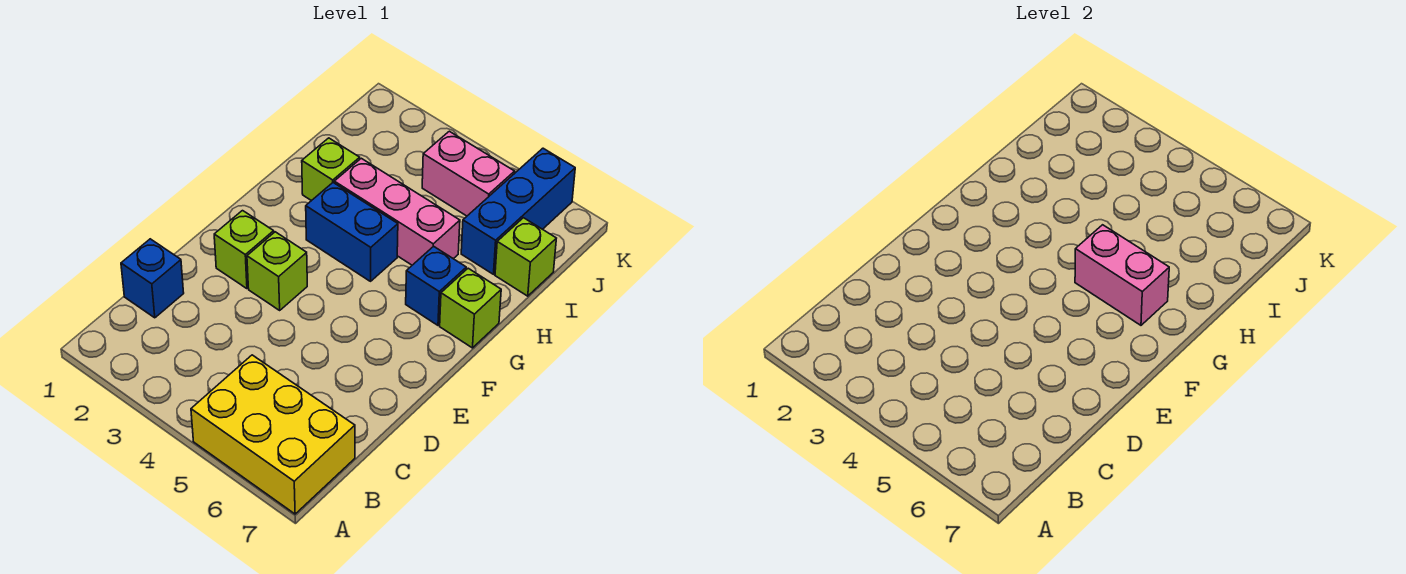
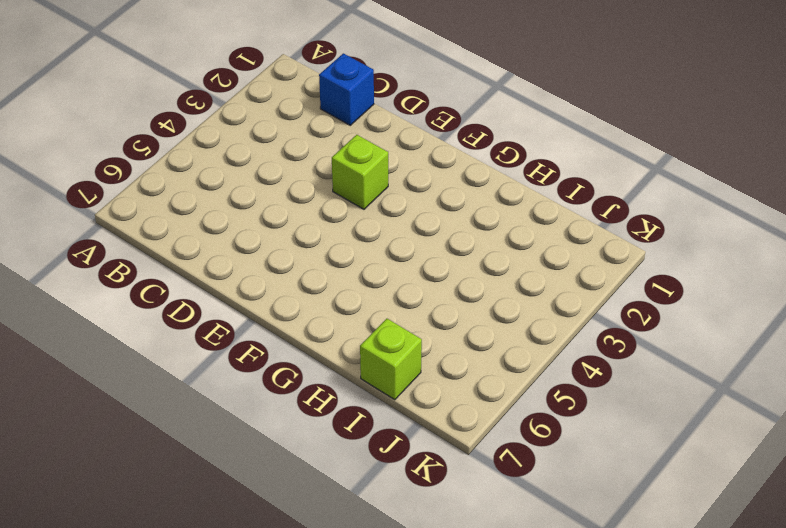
none -> yellow 2x3 brick [191,355,355,514]
none -> lime 1x1 brick [214,211,274,289]
none -> blue 1x2 brick [306,183,398,281]

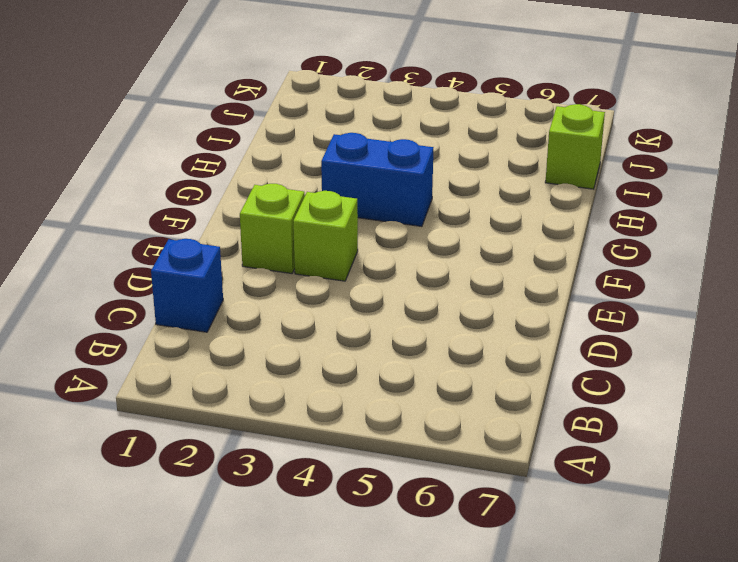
none -> yellow 2x3 brick [191,355,355,514]
none -> blue 1x1 brick [406,246,466,325]
none -> lime 1x1 brick [440,268,501,348]

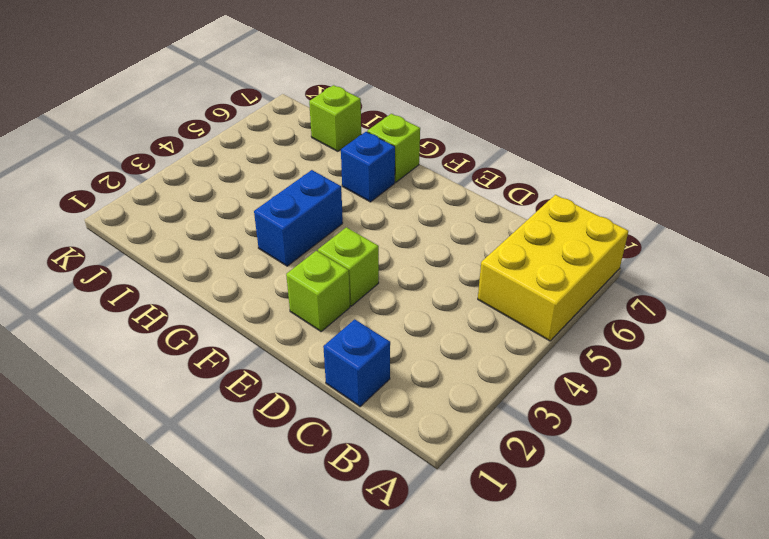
none -> lime 1x1 brick [302,138,360,201]
none -> pink 1x3 brick [334,158,460,265]
none -> blue 1x3 brick [461,148,575,274]

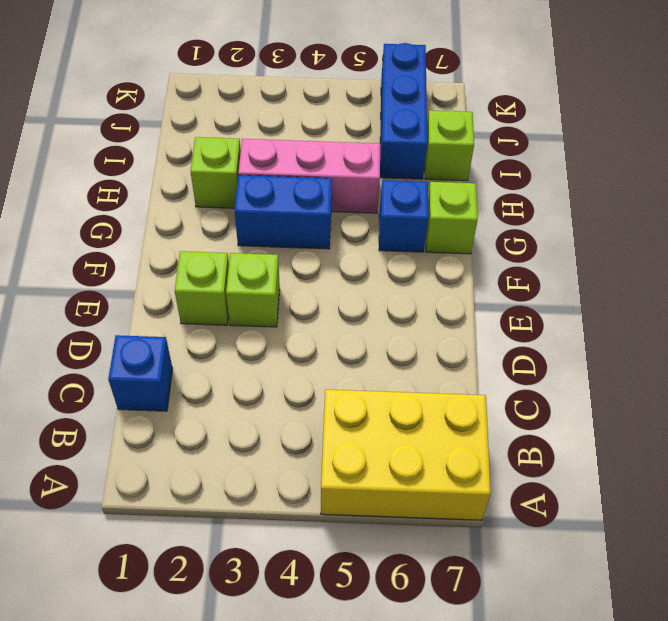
none -> pink 1x2 brick [422,131,515,216]
none -> pink 1x2 brick [1075,225,1169,325]

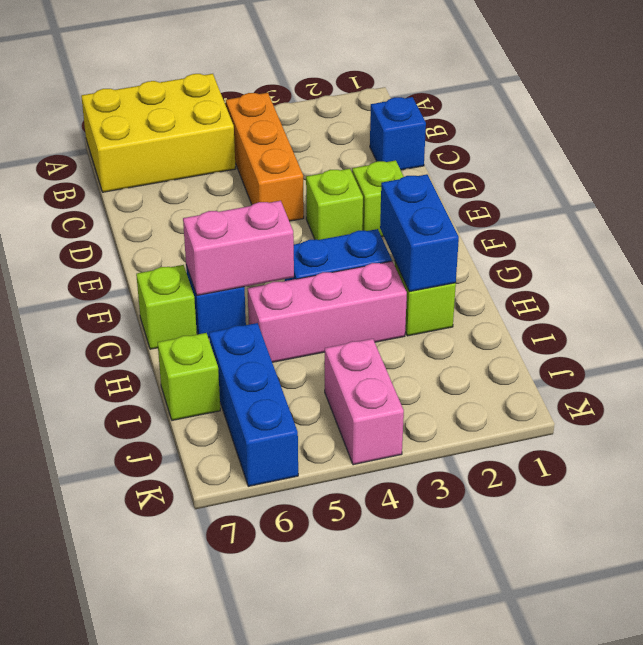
orange 1x3 brick [226,93,304,221] -> none
blue 1x2 brick [380,174,459,292] -> none
pink 1x2 brick [325,339,404,465] -> pink 1x2 brick turned to [422,131,515,216]

